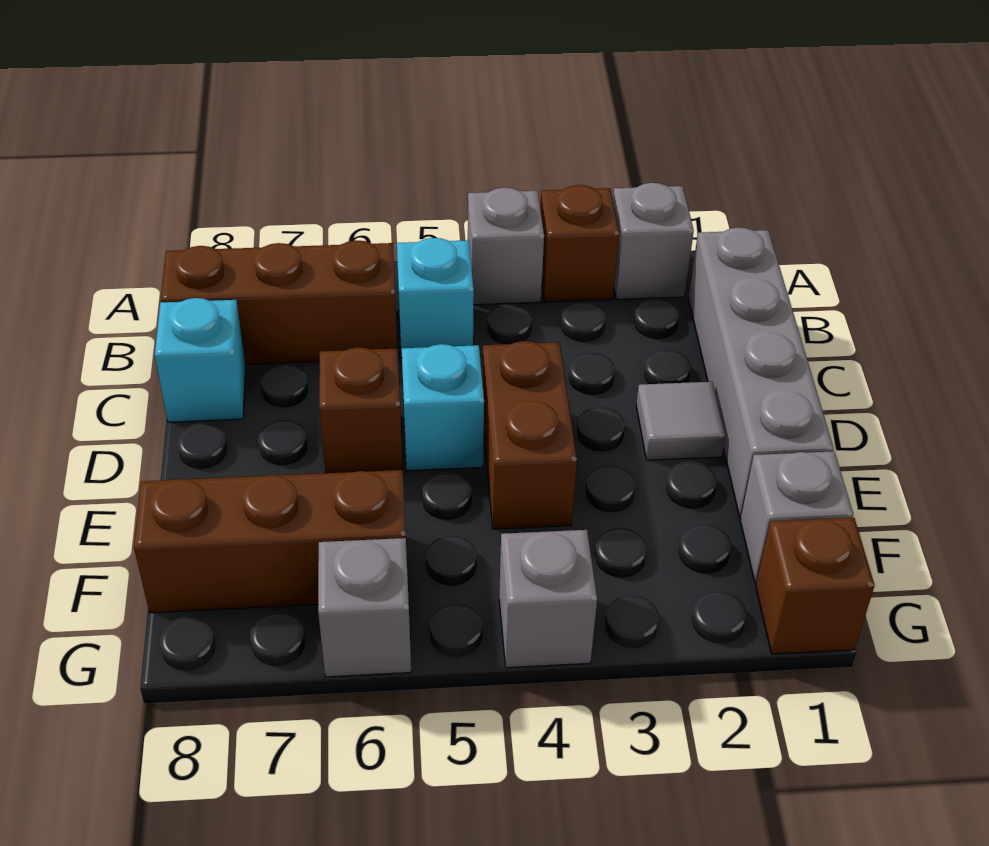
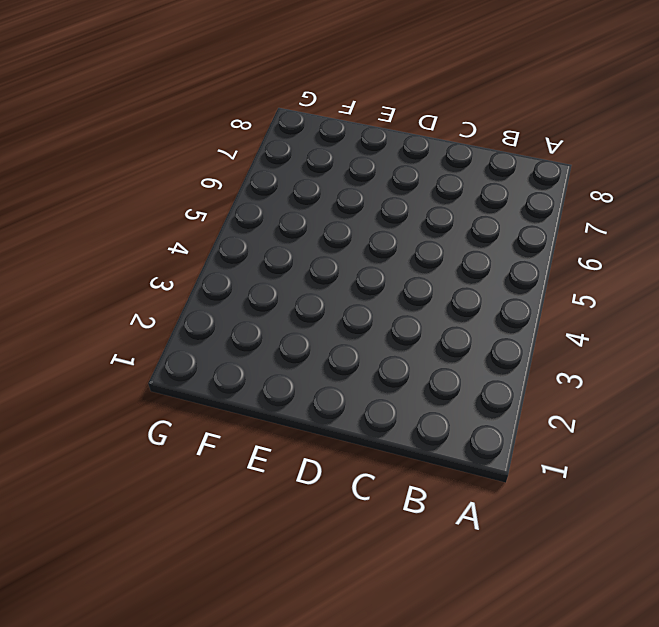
none -> grey 1x1 brick [613,183,694,299]
none -> brown 1x1 brick [540,185,619,302]
none -> grey 1x1 brick [468,187,544,305]

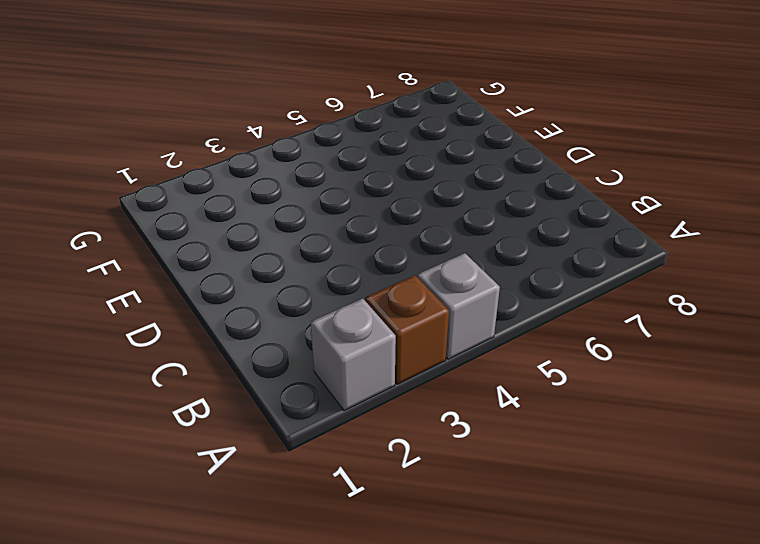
none -> grey 1x4 brick [689,227,834,518]
none -> cyan 1x1 brick [397,238,474,358]
none -> brown 1x3 brick [161,240,397,364]

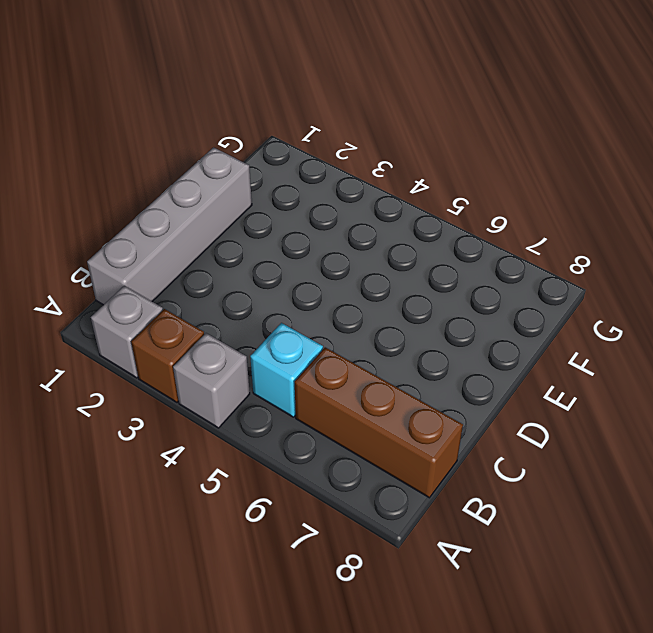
none -> cyan 1x1 brick [155,298,246,422]
none -> grey 1x1 tile [636,382,725,460]
none -> brown 1x2 brick [482,341,577,529]

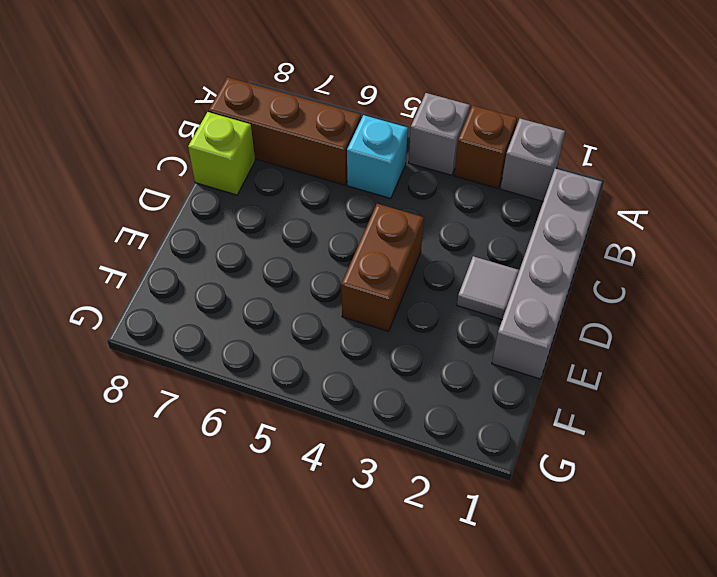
lime 1x1 brick [188,112,255,195] -> cyan 1x1 brick [155,298,246,422]
none -> cyan 1x1 brick [402,344,484,471]
none -> brown 1x1 brick [319,347,403,473]
none -> grey 1x1 brick [740,451,853,583]

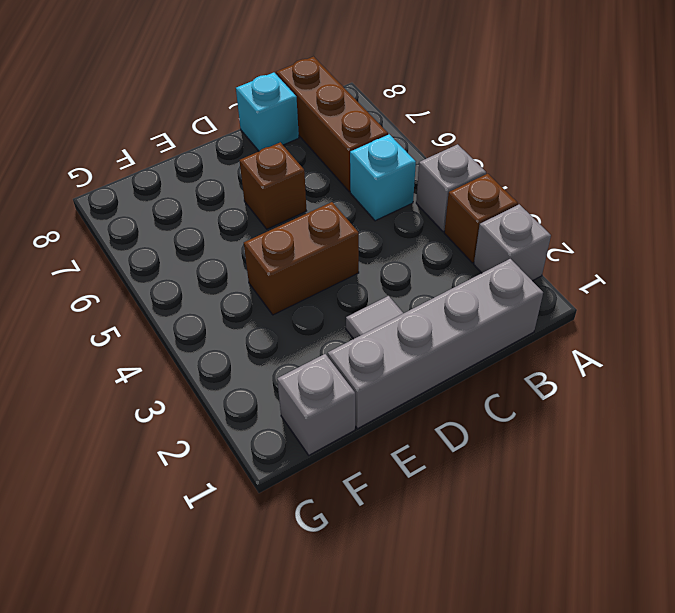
none -> cyan 1x1 brick [402,344,484,471]
none -> brown 1x3 brick [134,470,406,613]
none -> brown 1x1 brick [756,518,875,654]

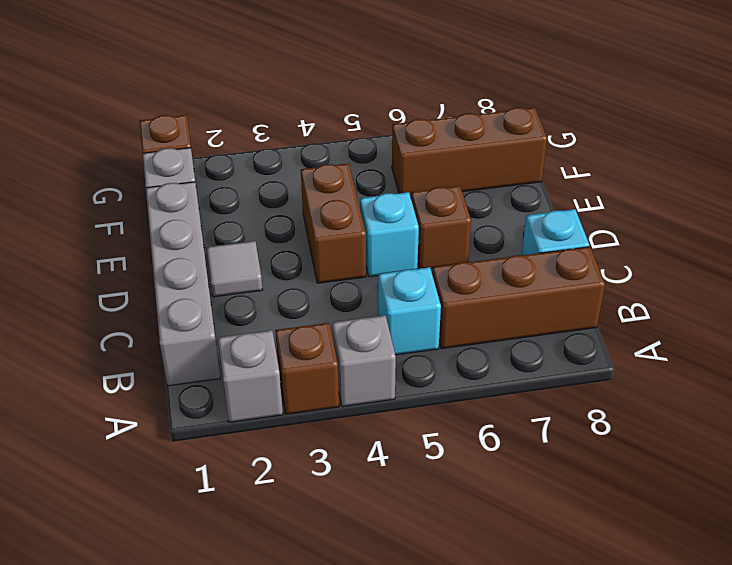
none -> grey 1x1 brick [499,530,597,668]
none -> grey 1x1 brick [318,538,411,677]

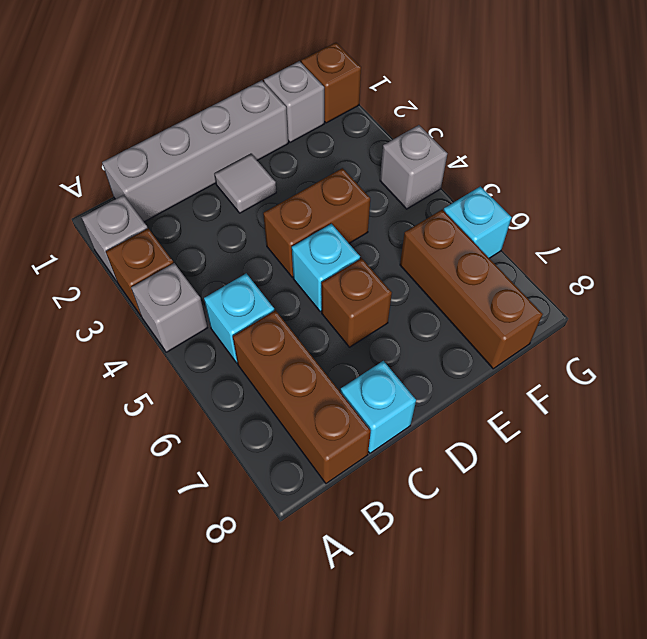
cyan 1x1 brick [444,186,512,258] -> grey 1x1 brick [318,538,411,677]

